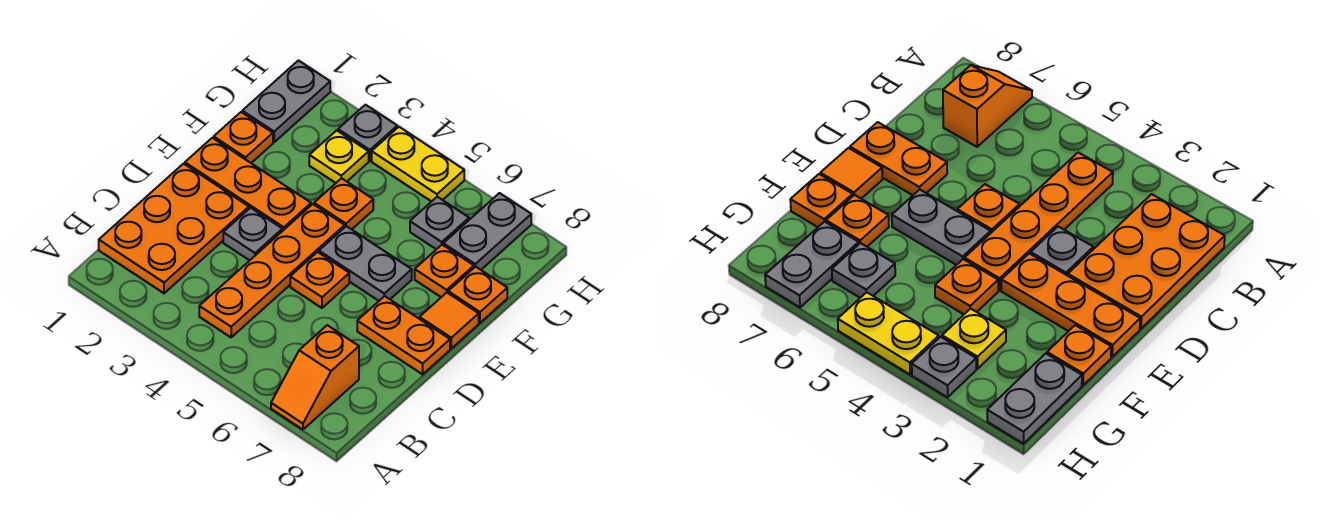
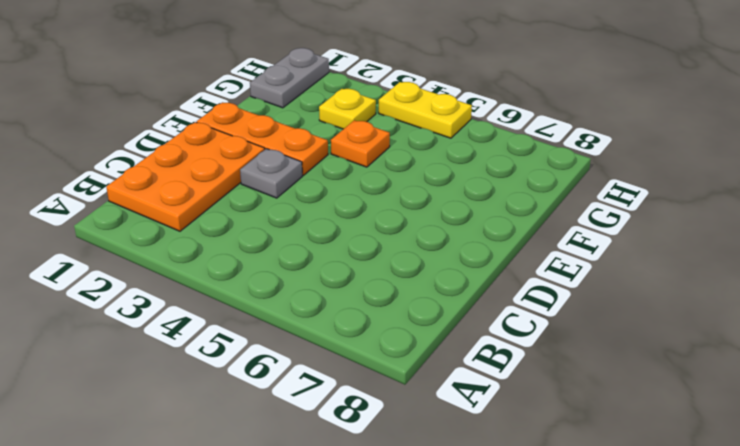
none -> orange 1x2 slope [271,325,359,430]
none -> orange 1x4 plate [199,204,345,337]
none -> orange 1x1 plate [290,252,349,308]

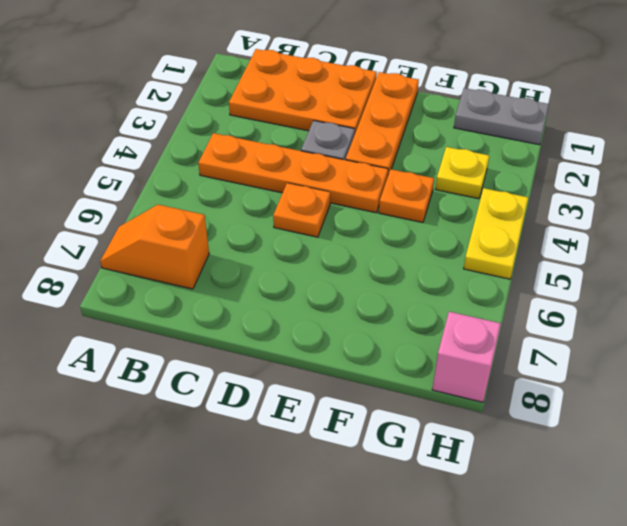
pink 1x1 brick [432,312,501,402] -> none
none -> orange 1x2 plate [357,296,450,374]
none -> grey 1x2 plate [319,226,412,301]
none -> orange 1x1 tile [419,293,479,348]

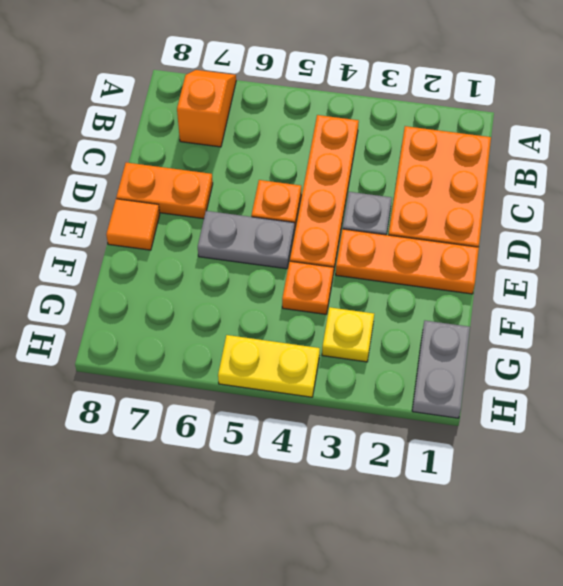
none -> orange 1x1 plate [214,112,273,163]
none -> orange 1x1 plate [415,245,474,297]
none -> orange 1x1 plate [448,267,507,323]

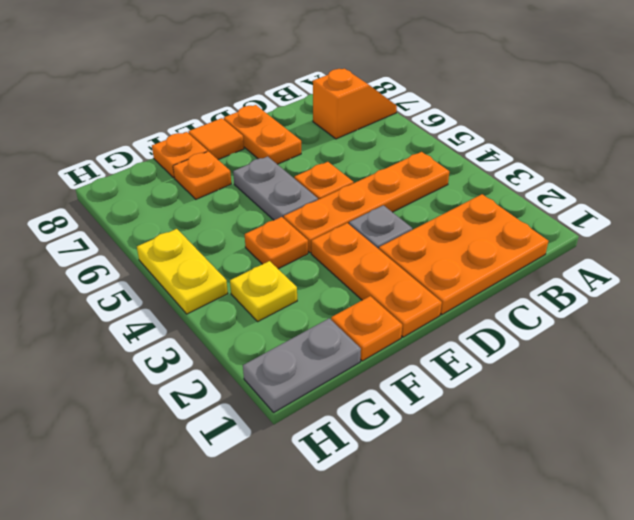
none -> grey 1x1 plate [410,197,469,249]
none -> grey 1x2 plate [443,193,531,270]
none -> grey 1x1 plate [338,105,397,161]

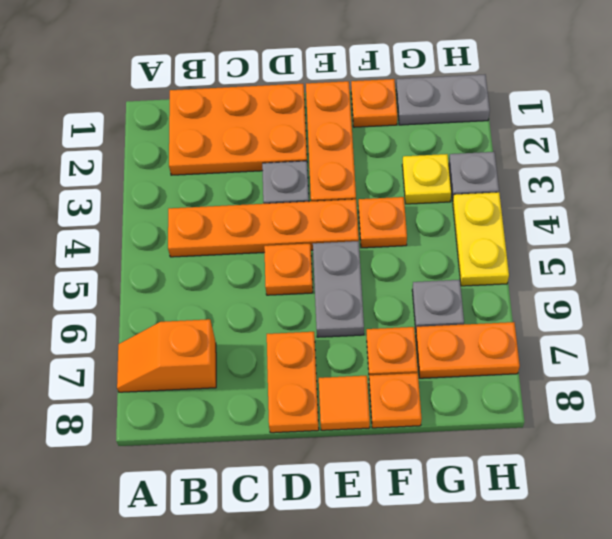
orange 1x2 plate [416,322,520,378] -> grey 1x2 plate [443,193,531,270]

